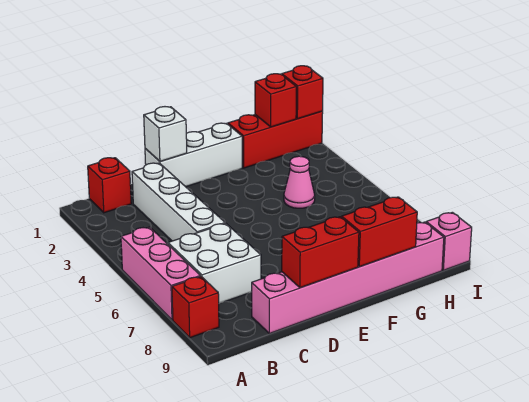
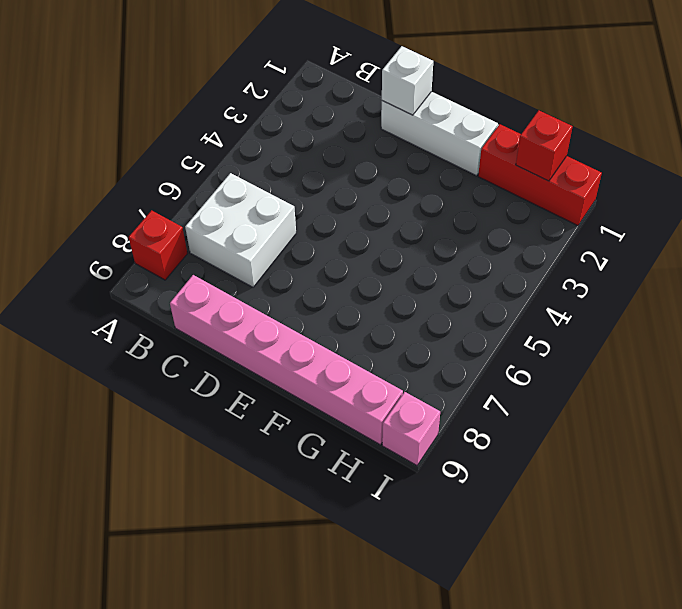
none -> pink 1x3 brick [121,227,200,320]
none -> red 1x1 brick [88,158,131,213]
none -> white 1x4 brick [132,163,225,241]

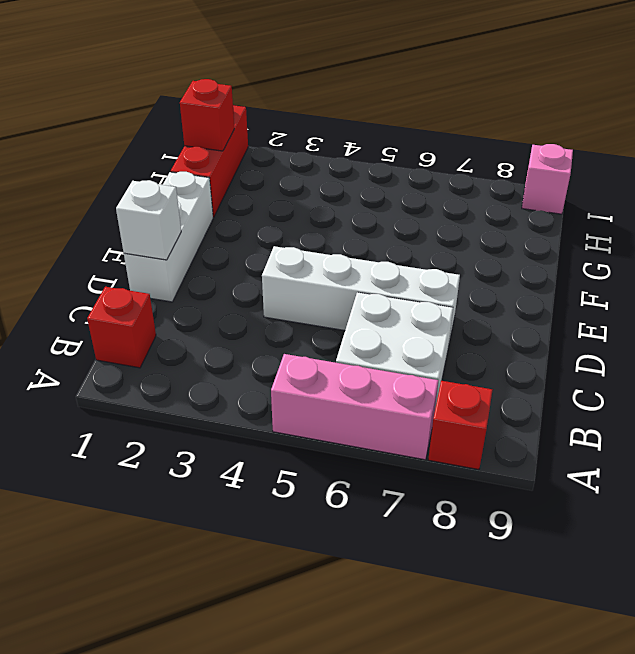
white 1x4 brick [262,246,460,347] -> white 1x4 brick moved to [132,163,225,241]
none -> pink 1x6 brick [252,222,444,334]
none -> pink 1x1 cone [284,156,315,208]
none -> red 1x2 brick [282,217,359,288]

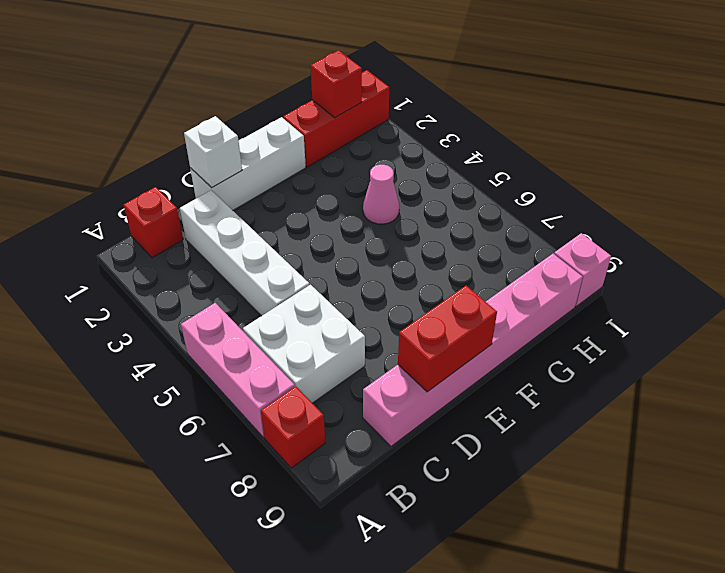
none -> red 1x2 brick [342,197,417,267]
none -> red 1x1 brick [282,66,323,119]

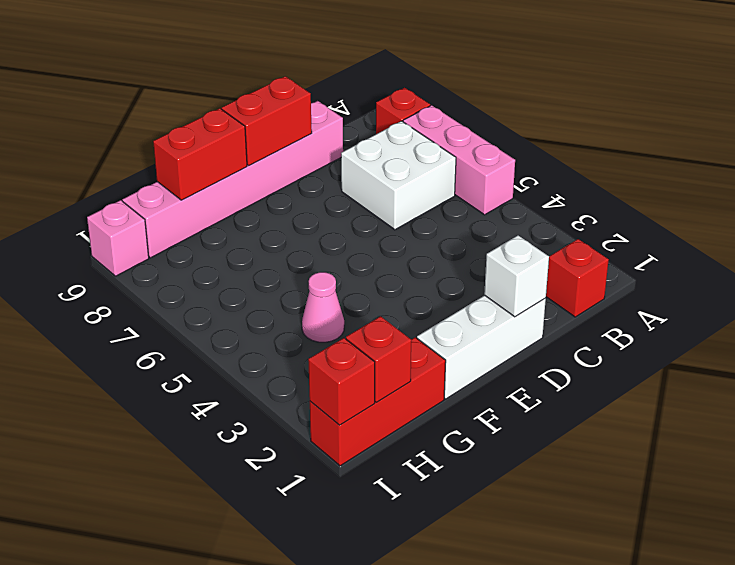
none -> white 1x4 brick [132,163,225,241]

